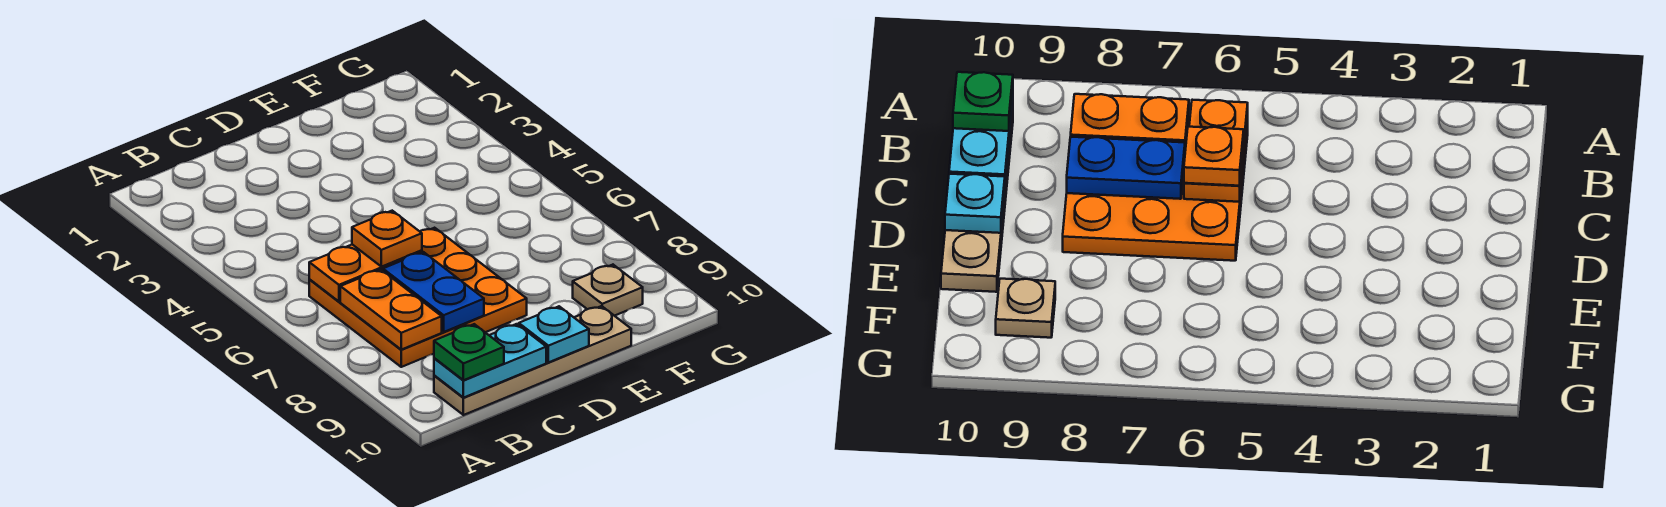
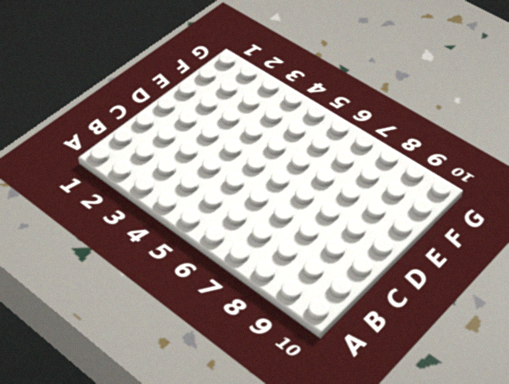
none -> orange 3x3 plate [309,228,527,367]
none -> tan 1x4 plate [434,306,631,415]

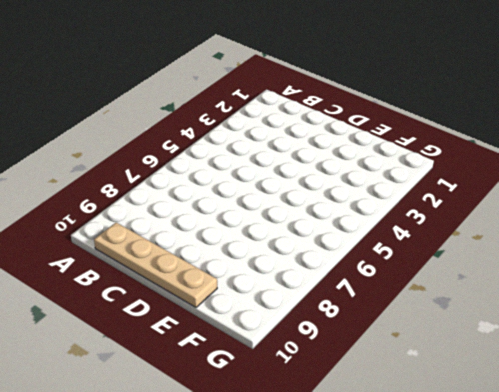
none -> orange 3x3 plate [309,228,527,367]
none -> tan 1x1 plate [573,265,643,316]

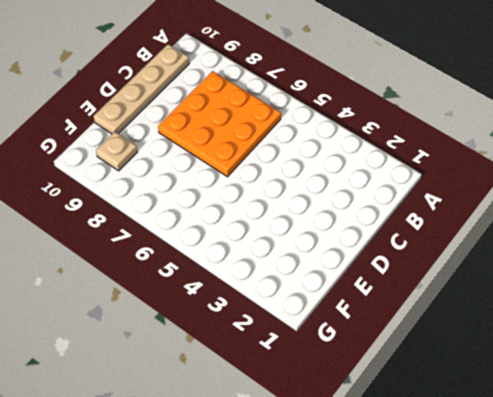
none -> orange 1x2 plate [309,245,422,302]
none -> orange 1x2 plate [340,270,442,350]

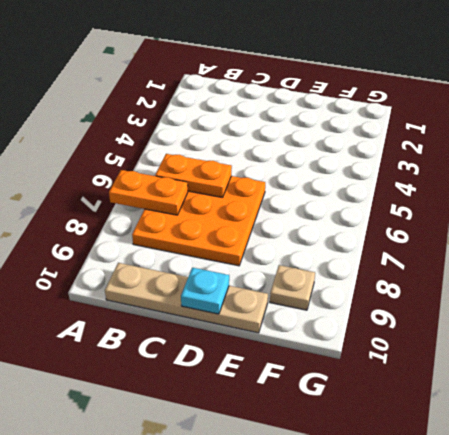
orange 1x2 plate [109,170,188,215] -> orange 1x2 plate turned to [340,270,442,350]
none -> cyan 1x2 plate [434,324,546,398]
none -> blue 1x2 plate [383,252,484,332]

